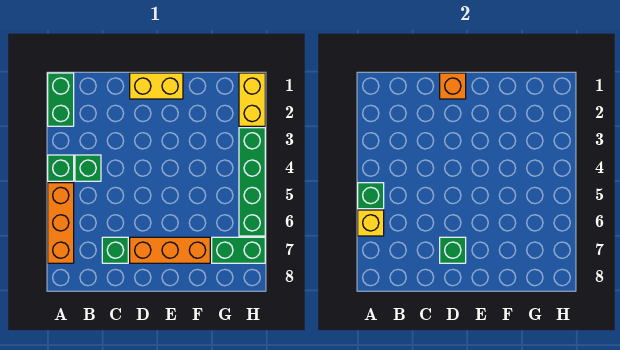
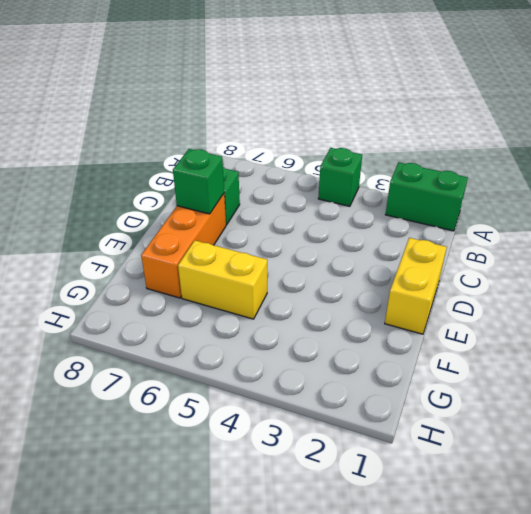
yellow 1x2 brick [178,240,267,319] -> yellow 1x2 brick moved to [239,73,265,126]
none -> orange 1x3 brick [48,183,74,263]
none -> green 1x1 brick [75,155,101,181]
none -> green 1x2 brick [212,237,265,263]

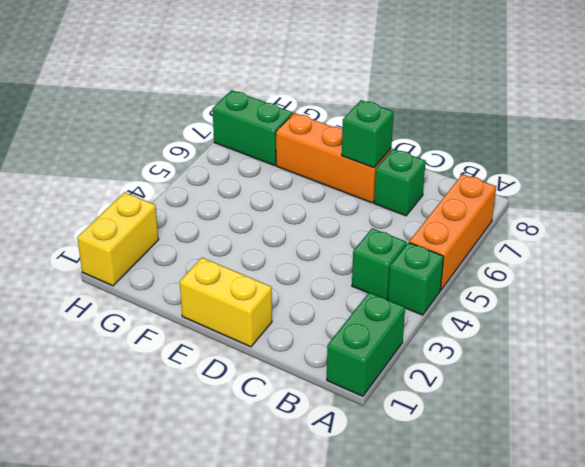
none -> green 1x4 brick [239,128,265,236]
none -> green 1x1 brick [358,183,384,209]
none -> yellow 1x1 brick [358,210,384,236]

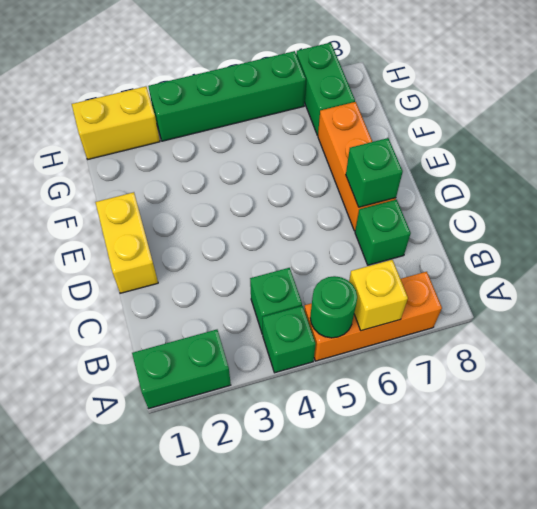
green 1x1 round brick [310,276,357,338] -> green 1x1 brick [358,183,384,209]
none -> orange 1x1 brick [440,73,466,99]

